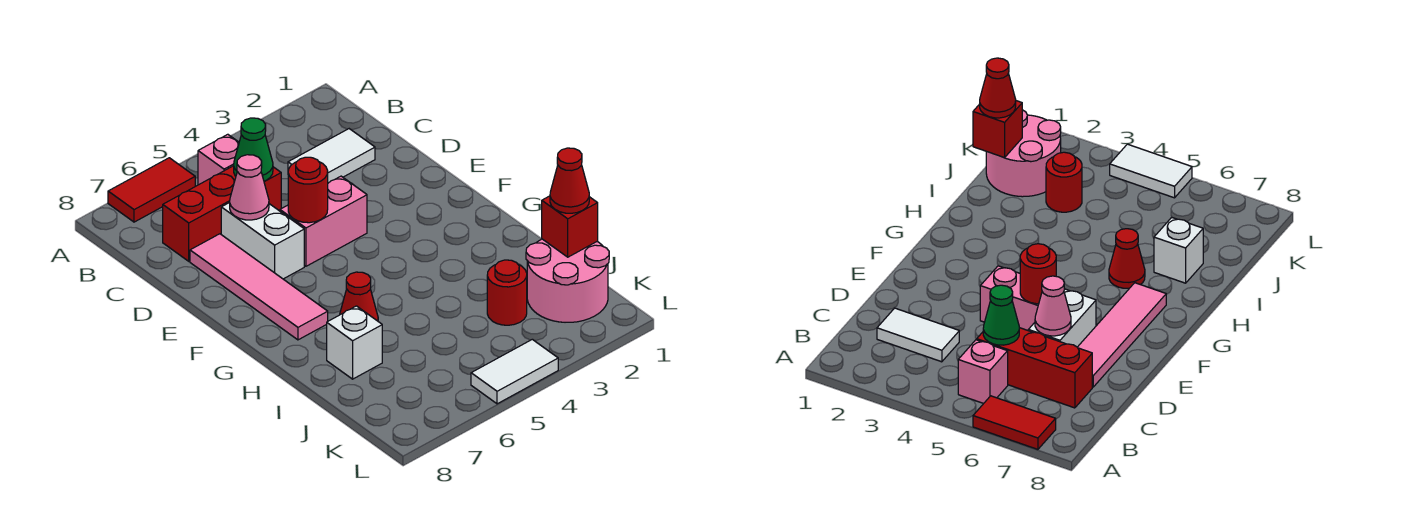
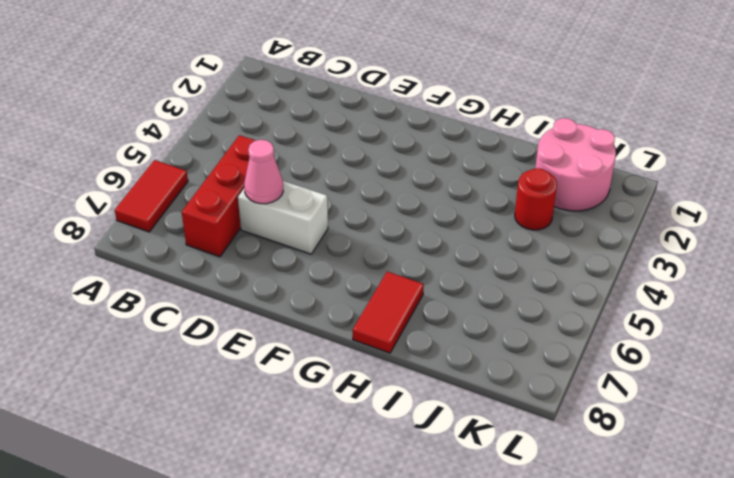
red 1x2 tile [353,272,424,353] -> none
none -> pink 1x1 brick [198,134,239,185]
none -> white 1x2 tile [288,129,375,183]
none -> pink 1x4 tile [190,234,328,340]

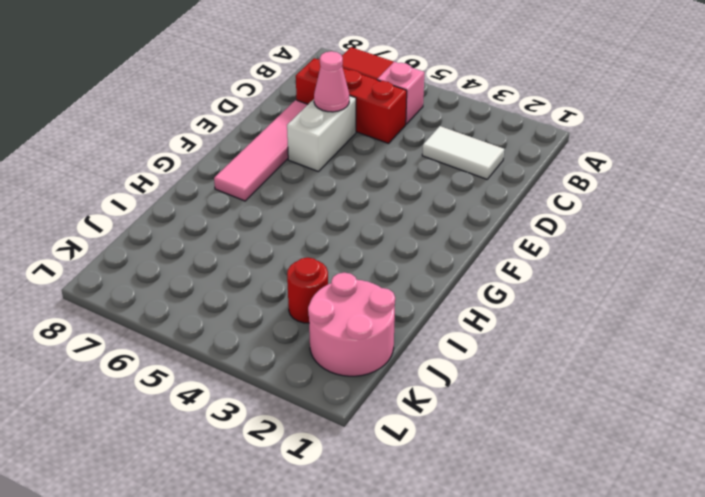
none -> pink 1x2 brick [280,176,367,266]
none -> red 1x1 cone [340,272,378,321]
none -> white 1x1 brick [327,306,382,379]

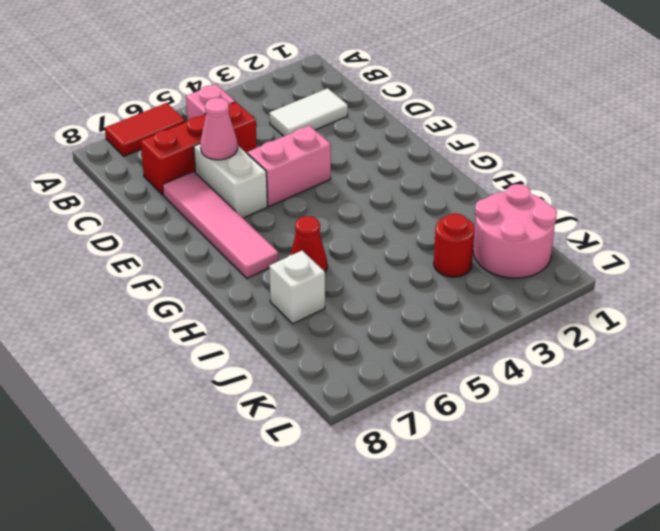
none -> white 1x2 tile [471,339,558,404]
none -> green 1x1 cone [234,118,273,181]
none -> red 1x1 round brick [288,157,328,223]

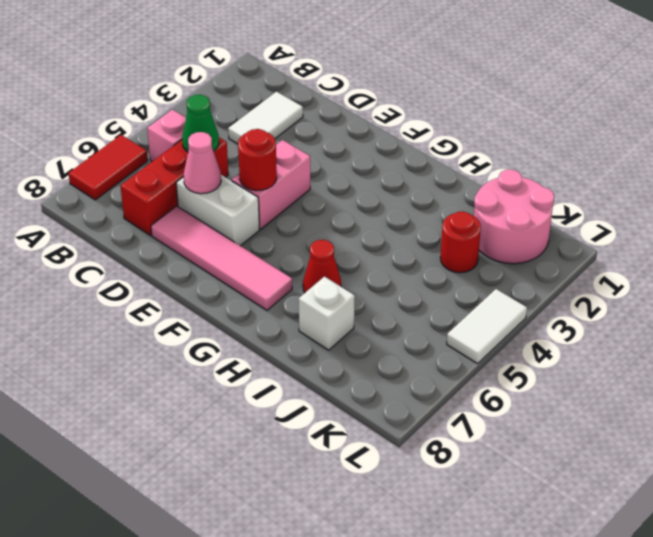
none -> red 1x1 brick [542,196,598,257]
none -> red 1x1 cone [550,148,589,213]

